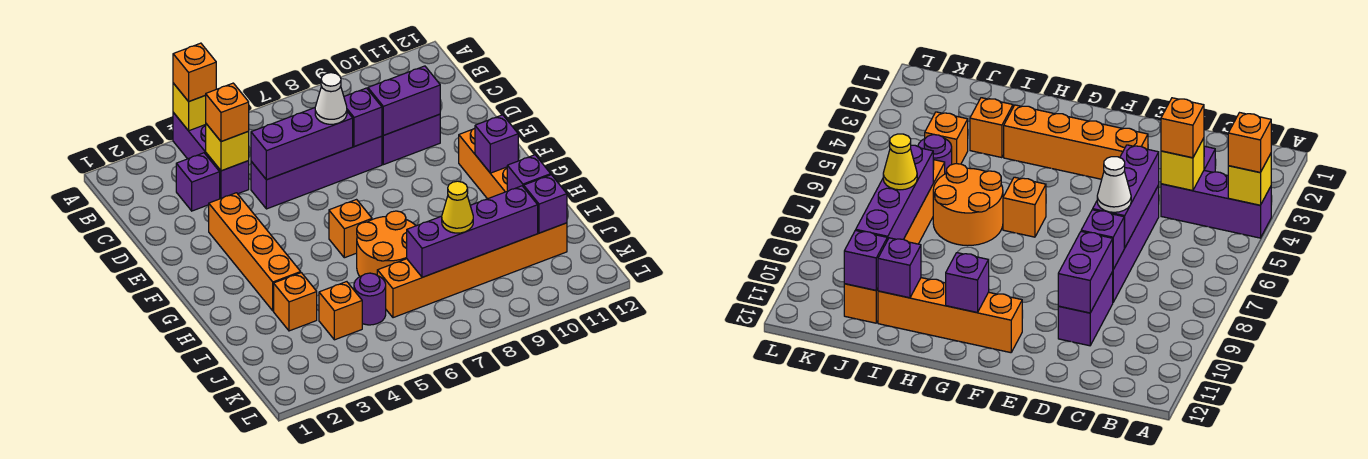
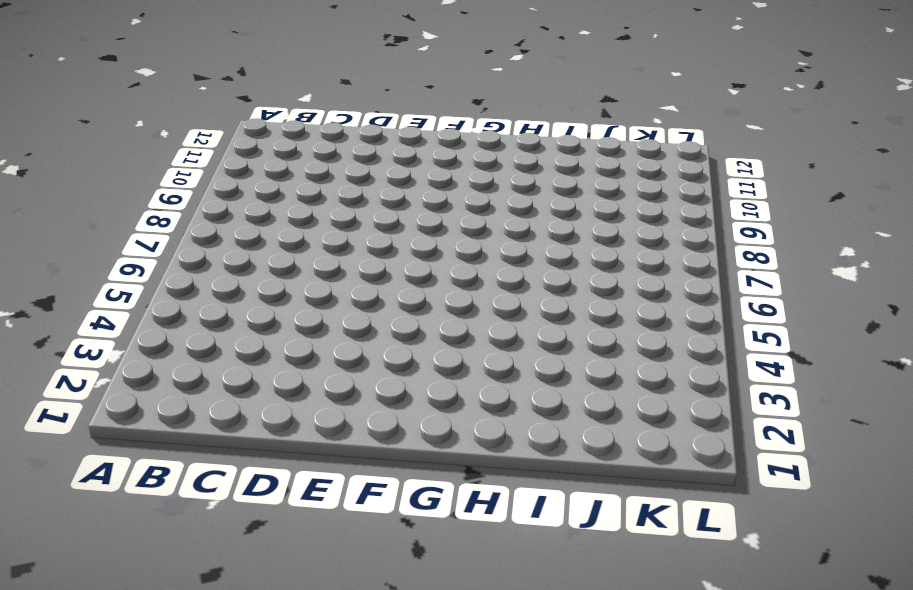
none -> purple 1x3 brick [173,113,249,199]
none -> purple 1x1 brick [176,153,220,211]
none -> purple 1x4 brick [251,136,382,209]

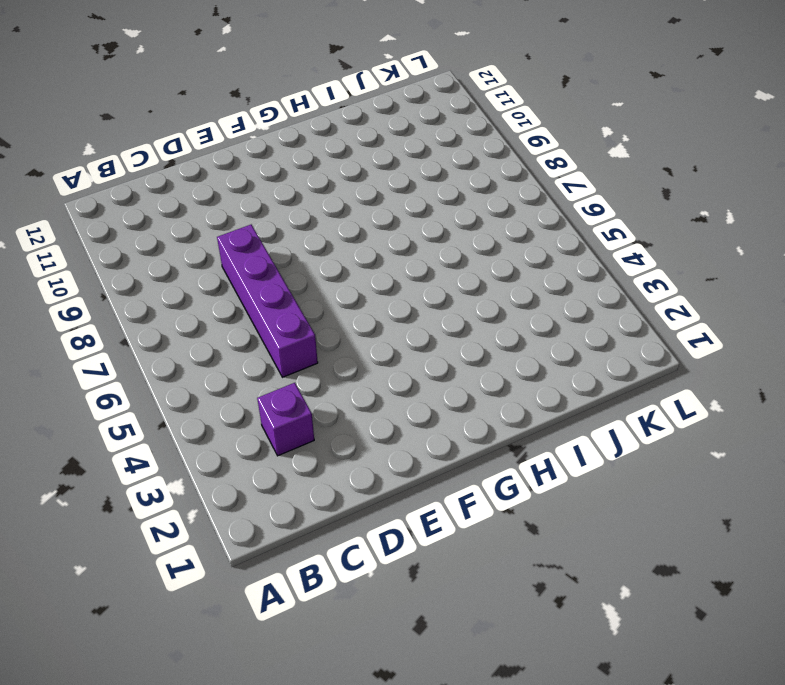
none -> purple 1x3 brick [173,113,249,199]
none -> purple 1x2 brick [382,114,440,165]
none -> orange 1x4 brick [209,193,301,311]

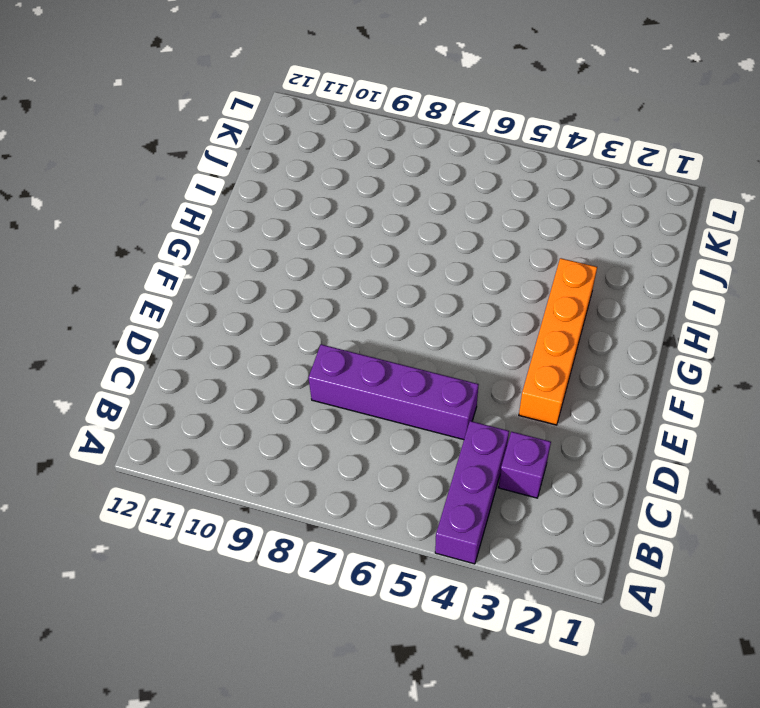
none -> purple 1x2 brick [382,114,440,165]
none -> orange 1x4 brick [459,128,507,199]
none -> orange 1x1 brick [329,200,372,258]

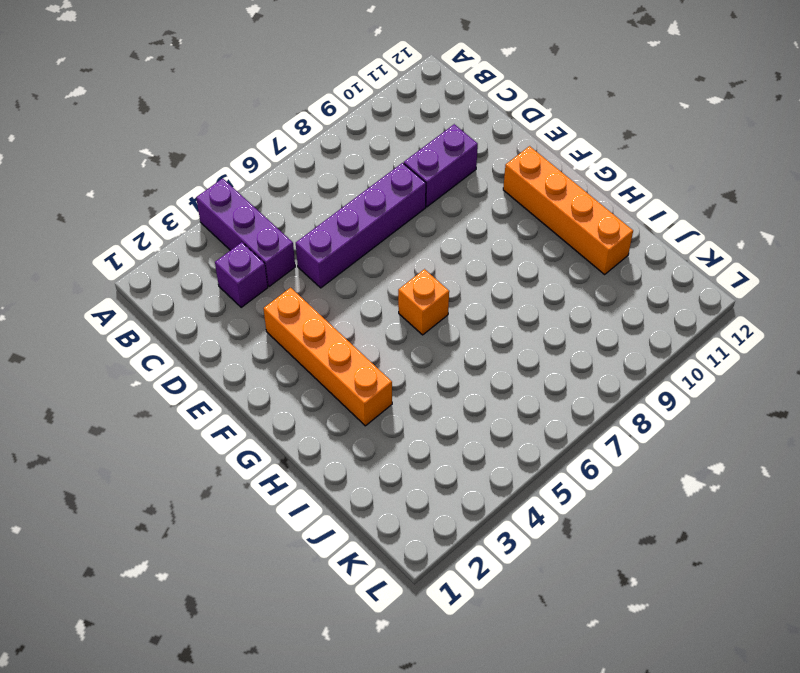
none -> orange 2x2 round brick [357,211,416,276]
none -> orange 1x1 brick [274,273,317,331]
none -> orange 1x1 brick [319,282,362,340]

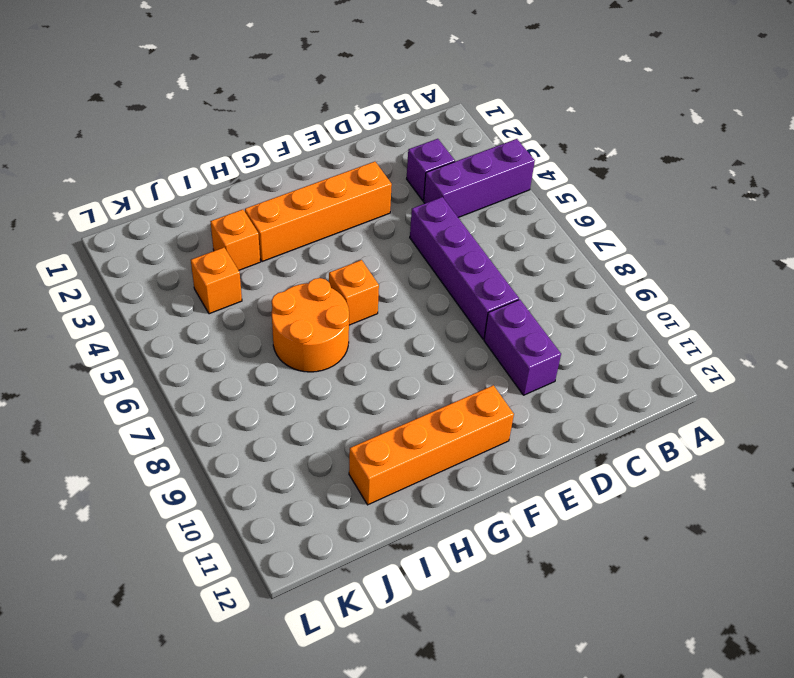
none -> purple 1x1 round brick [354,273,386,325]
none -> orange 1x6 brick [377,223,567,318]
none -> yellow 1x1 brick [173,83,206,131]

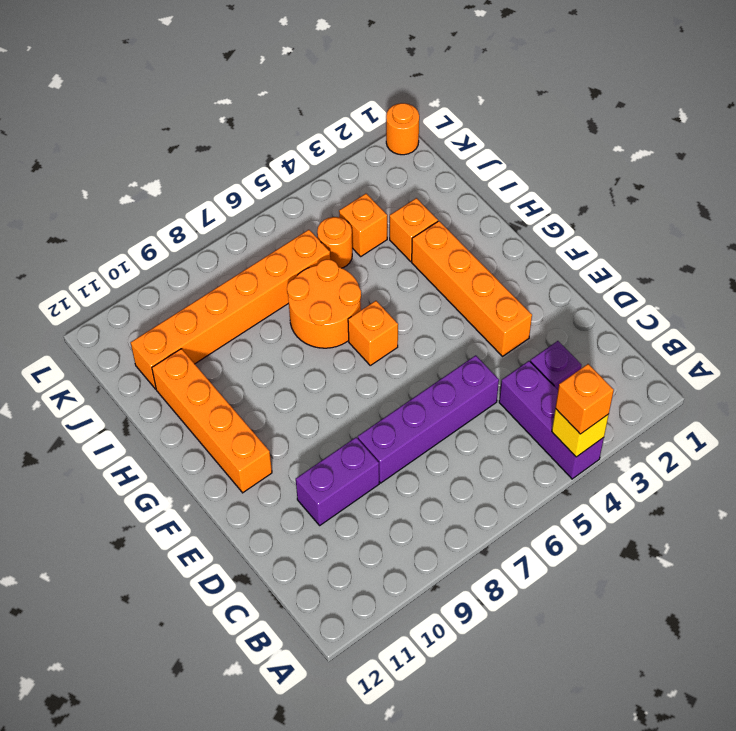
orange 1x1 round brick [317,217,352,268] -> purple 1x1 round brick [354,273,386,325]
orange 1x1 round brick [386,103,419,155] -> none
none -> yellow 1x1 brick [206,124,249,171]
none -> purple 1x3 brick [251,108,353,180]
none -> purple 1x1 brick [344,88,382,147]

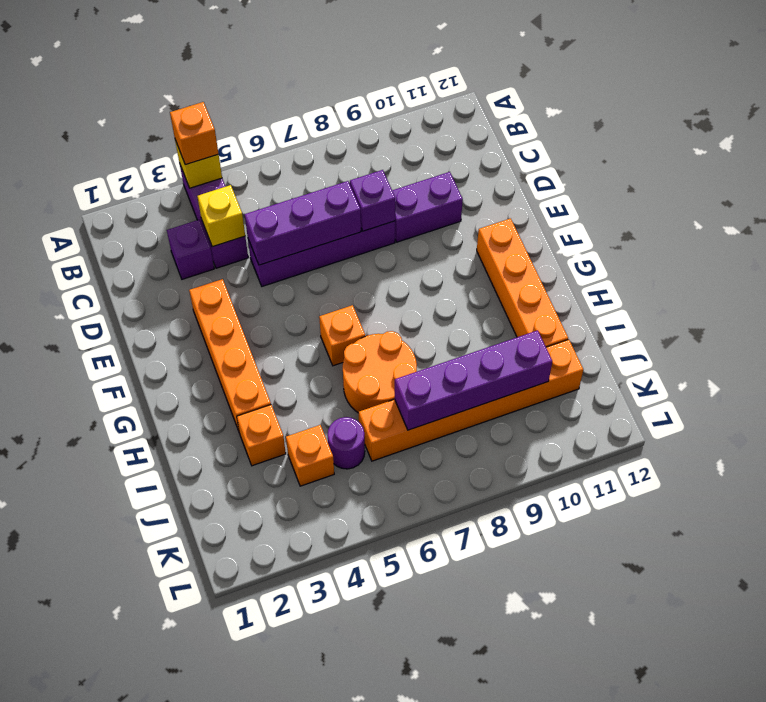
none -> purple 1x2 brick [368,66,440,135]
none -> purple 1x1 brick [475,115,518,173]
none -> purple 1x1 brick [507,155,551,191]

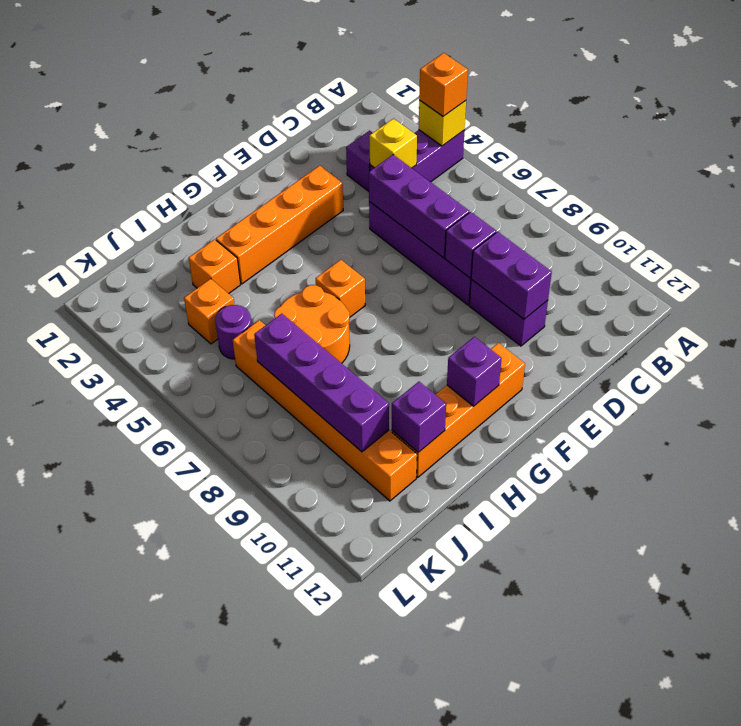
none -> purple 1x1 brick [524,175,567,233]
none -> orange 1x1 brick [205,83,249,142]
none -> white 1x1 cone [315,73,347,124]

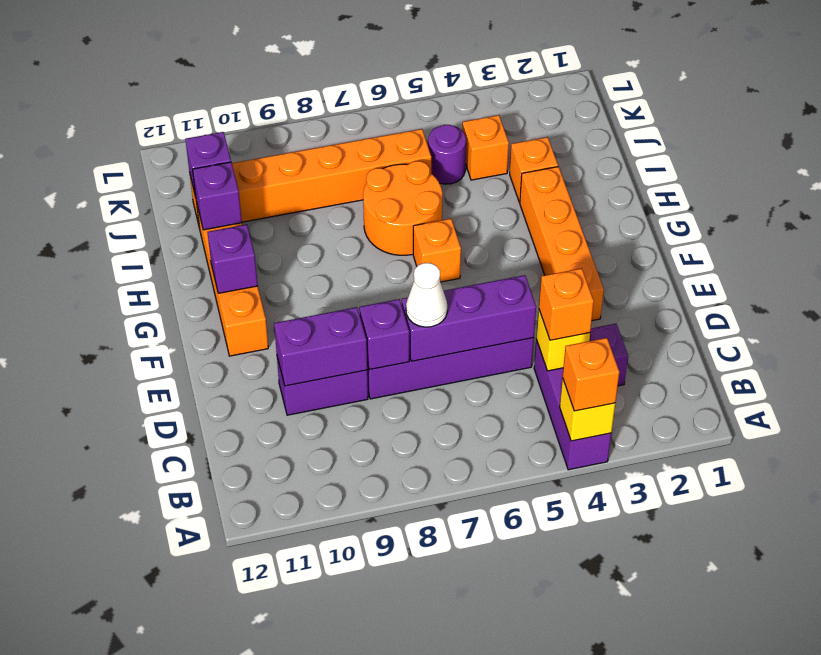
none -> purple 1x4 brick [407,186,538,277]
none -> yellow 1x1 cone [442,181,473,233]

